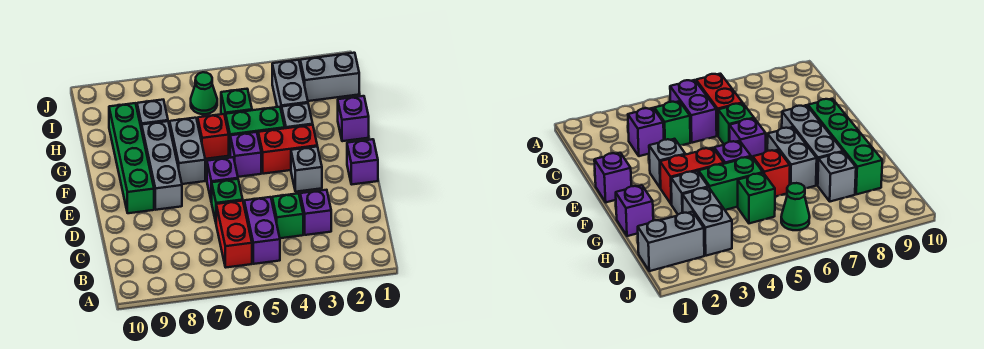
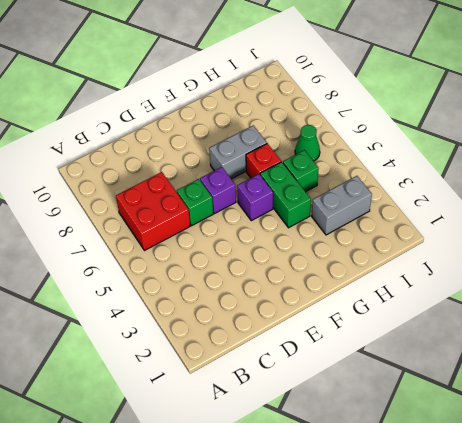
red 2x2 brick [116,172,190,251] -> red 1x2 brick [216,201,252,267]
none -> purple 1x2 brick [244,197,280,264]
none -> purple 1x1 brick [300,190,331,235]
none -> green 1x1 brick [272,193,303,238]

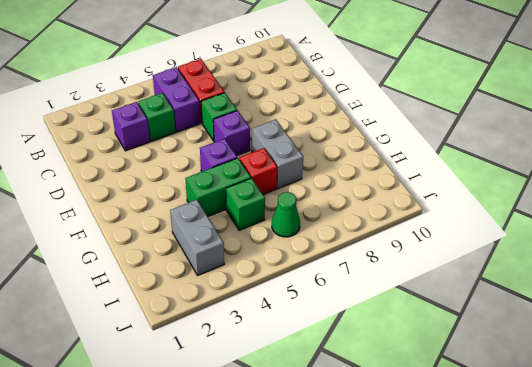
none -> purple 1x1 brick [347,139,378,184]
none -> grey 1x1 brick [291,146,322,192]
none -> grey 1x3 brick [142,121,182,210]

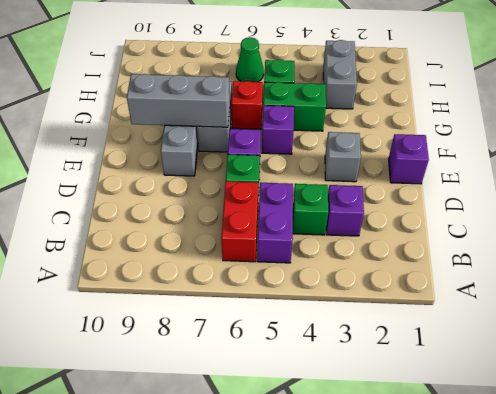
grey 1x3 brick [127,74,230,127] -> none
none -> green 1x4 brick [109,103,154,213]
none -> red 1x2 brick [258,125,317,174]
none -> purple 1x1 brick [338,96,369,141]

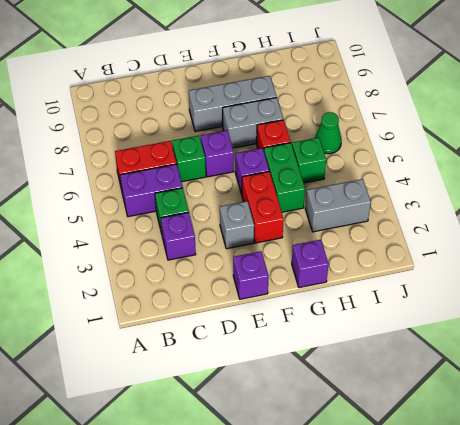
none -> green 1x4 brick [109,103,154,213]
none -> grey 1x1 brick [282,103,313,128]
none -> grey 1x1 brick [137,100,168,130]

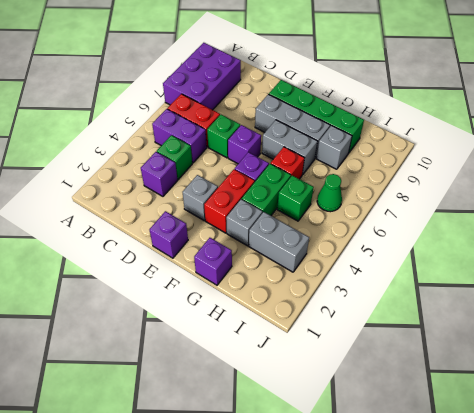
purple 2x3 brick [163,43,241,110] -> none
none -> grey 1x2 brick [300,53,359,101]

